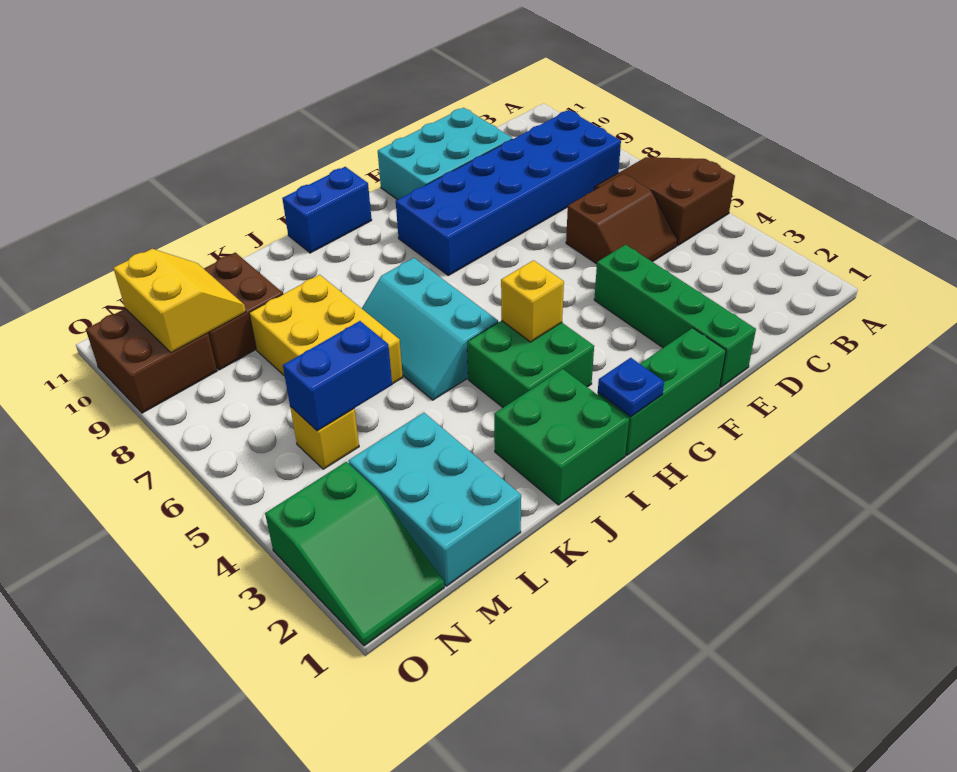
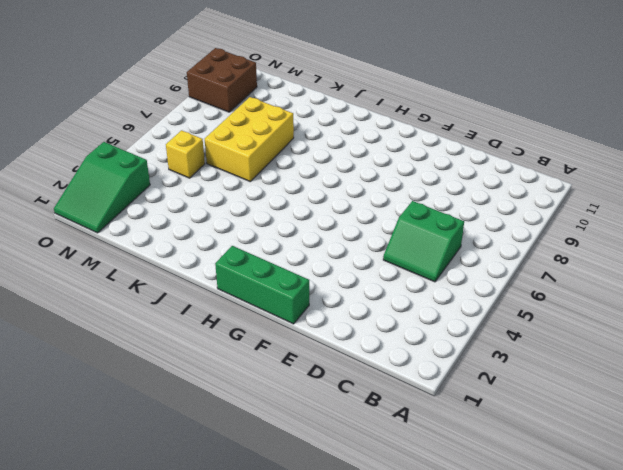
green 2x2 slope [383,201,464,282] -> brown 2x2 slope [566,174,677,264]
none -> brown 2x3 slope [594,157,735,245]
none -> blue 2x6 brick [396,110,621,275]
none -> cyan 2x3 brick [378,108,512,200]

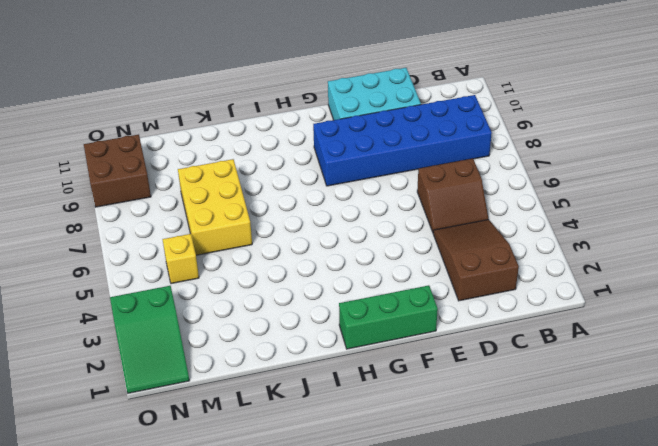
brown 2x3 slope [433,219,519,301] -> brown 2x3 slope moved to [594,157,735,245]
none -> green 1x4 brick [594,245,756,387]
none -> green 2x2 brick [467,321,594,408]
none -> blue 1x2 brick [282,167,372,253]

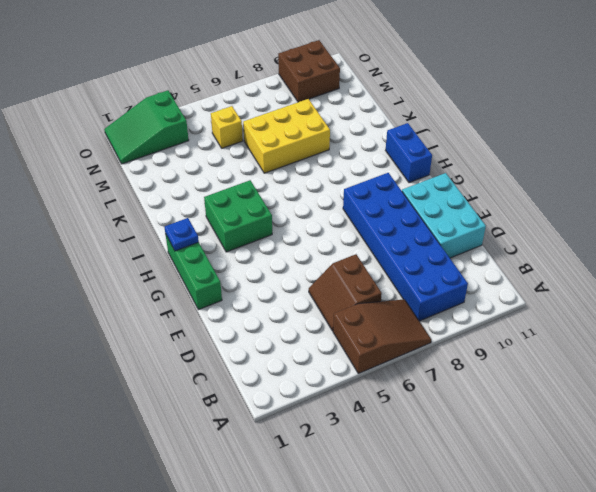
none -> green 1x4 brick [594,245,756,387]
none -> green 2x2 brick [494,369,629,505]
none -> cyan 2x3 slope [362,258,498,400]

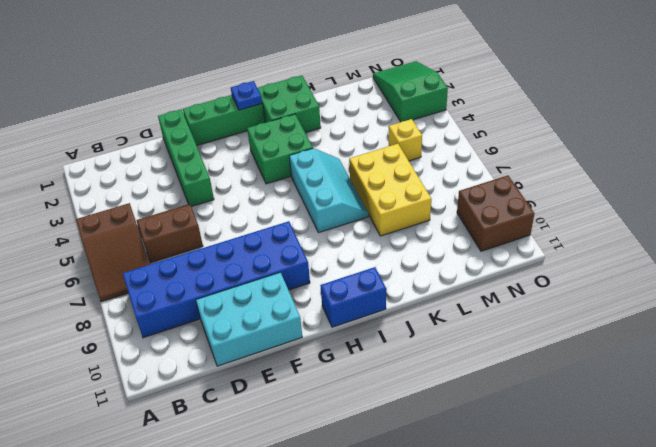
none -> cyan 2x3 brick [348,413,521,586]
none -> brown 2x2 brick [204,253,283,370]
none -> yellow 1x1 brick [501,260,564,342]

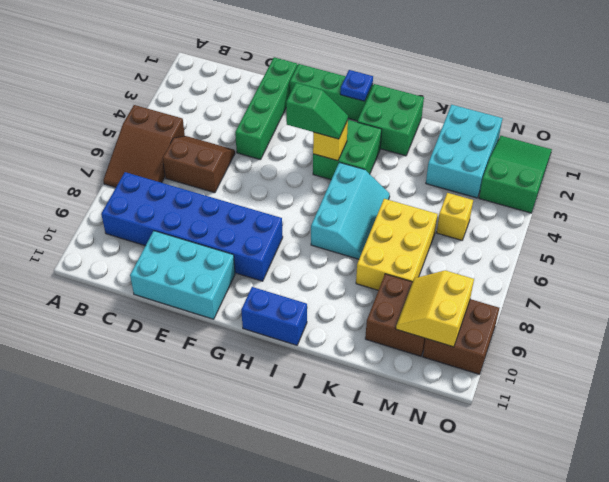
green 1x2 slope [286,83,348,139] -> none
none -> blue 1x2 brick [283,321,392,431]

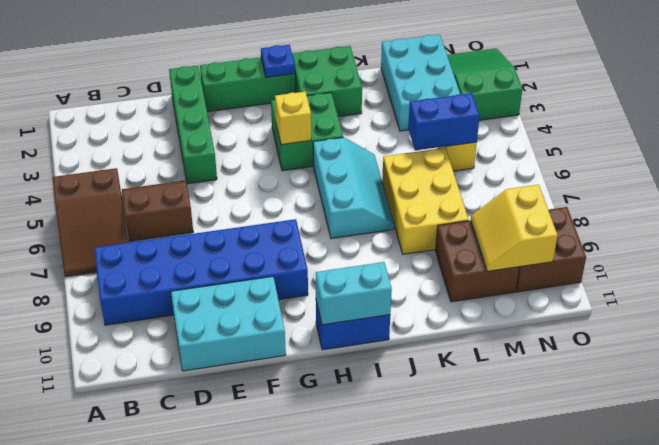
cyan 1x2 brick [316,262,392,325] -> none

